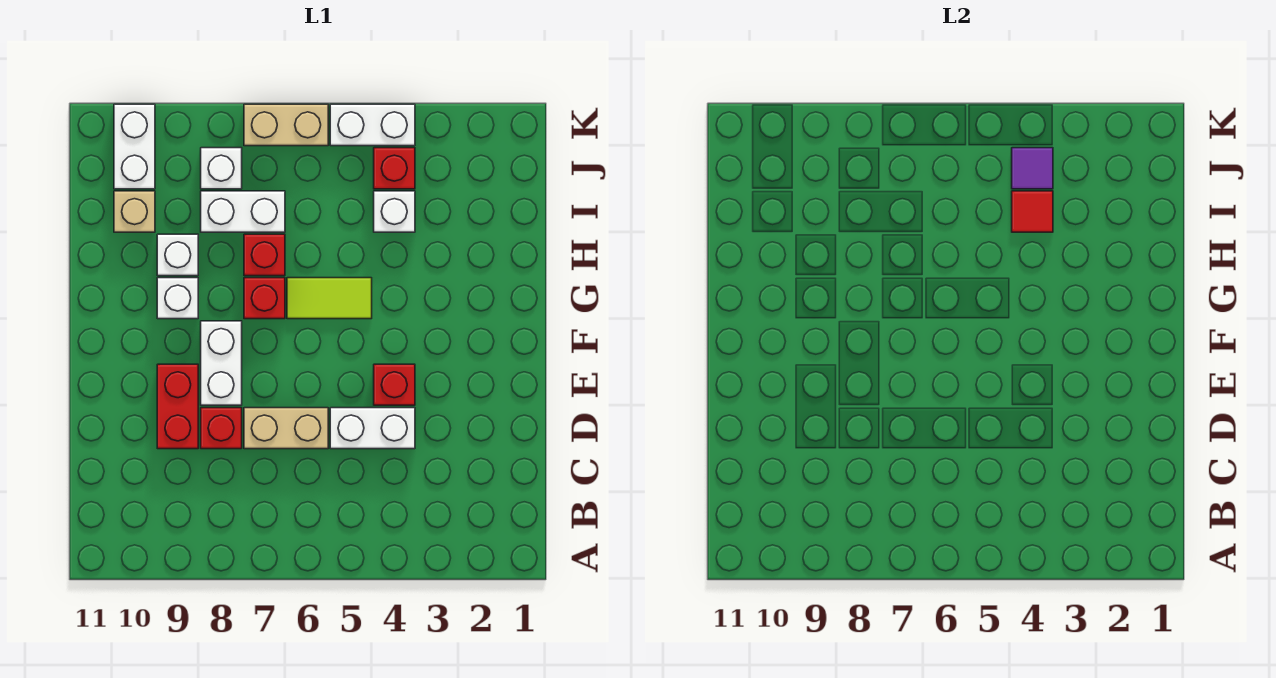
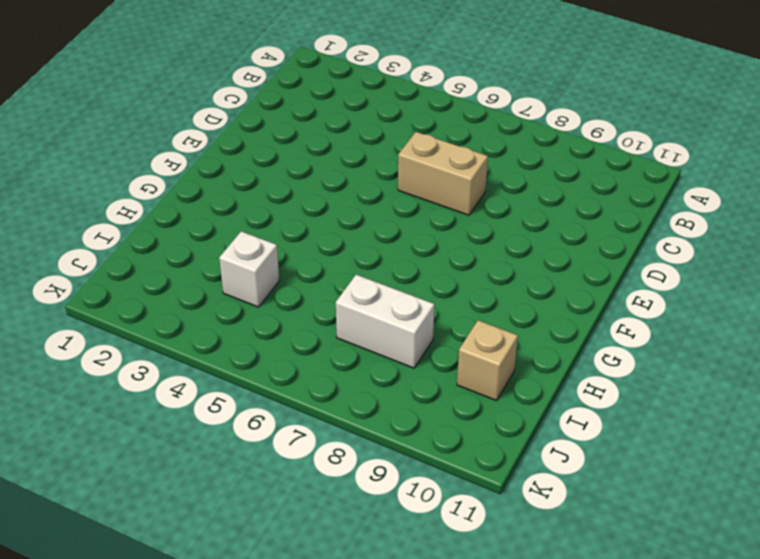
none -> white 1x2 brick [330,408,415,449]
none -> red 1x1 brick [201,408,242,449]
none -> red 1x2 brick [157,364,198,449]

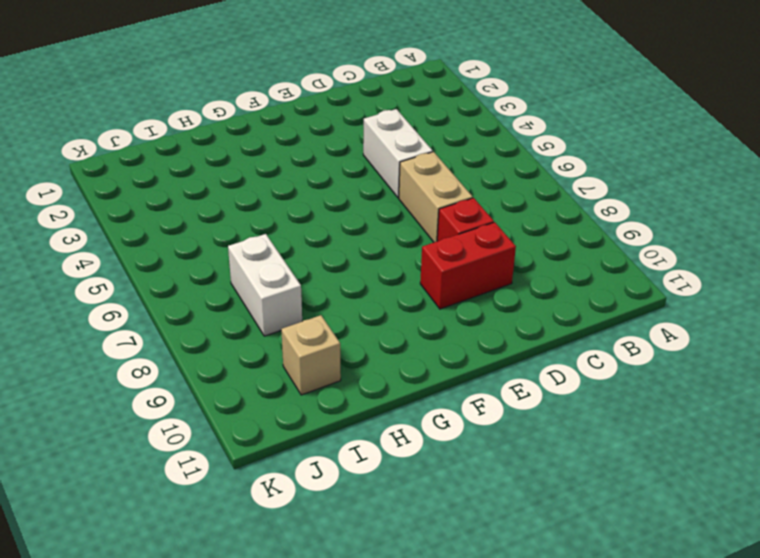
none -> red 1x1 brick [374,364,415,405]
none -> white 1x2 brick [201,321,242,405]
none -> lime 1x2 tile [287,278,372,319]

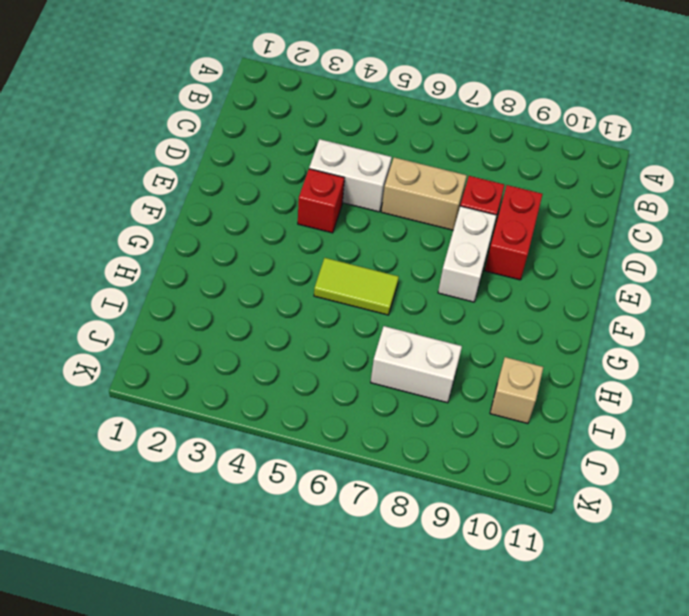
none -> red 1x1 brick [244,278,285,319]
none -> white 1x1 brick [157,278,198,319]
none -> red 1x1 brick [244,234,285,276]

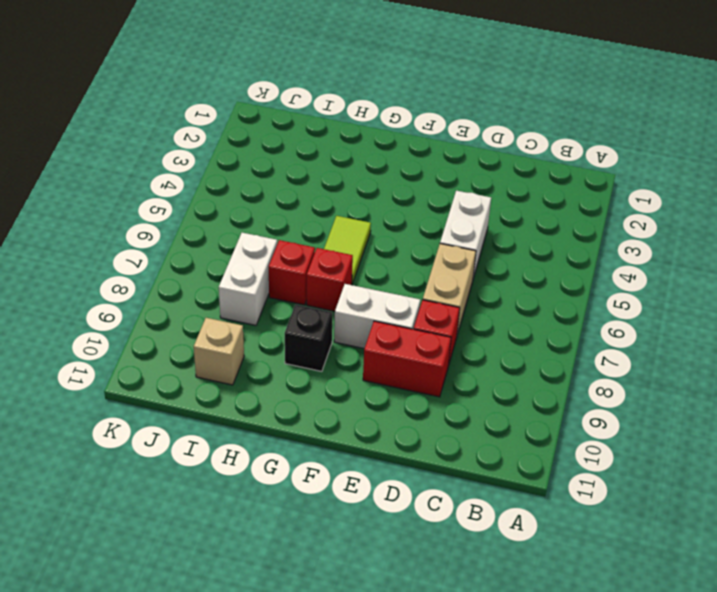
black 1x1 brick [285,305,332,371] -> white 1x1 brick [157,278,198,319]
none -> red 1x1 brick [374,364,415,405]
none -> white 1x1 brick [157,234,198,276]
none -> white 1x1 brick [374,191,415,232]

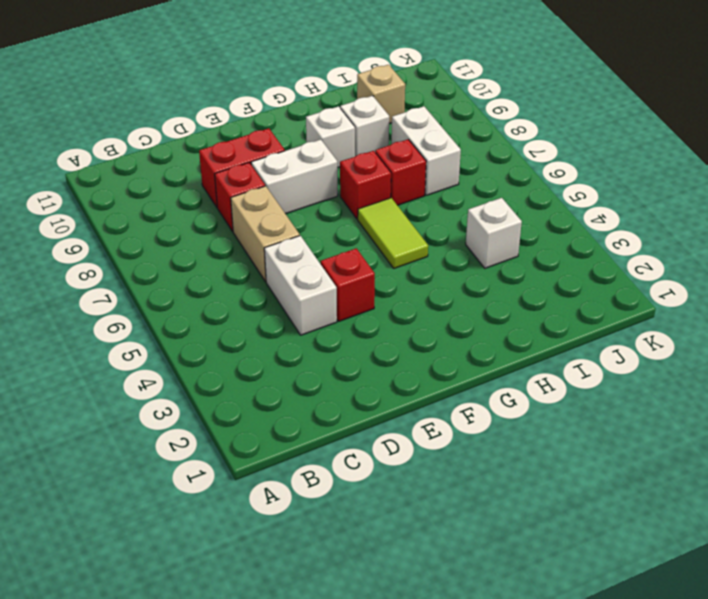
none -> red 1x1 brick [374,148,415,189]
none -> white 1x1 brick [201,148,242,189]
none -> white 1x2 brick [114,104,155,189]

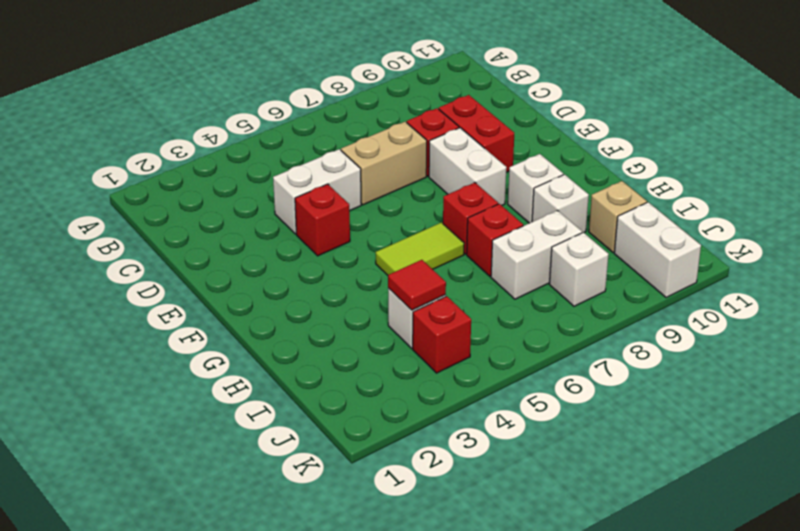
none -> white 1x2 brick [330,104,415,146]
none -> tan 1x2 brick [244,104,328,146]
none -> purple 1x1 tile [1012,148,1053,189]

